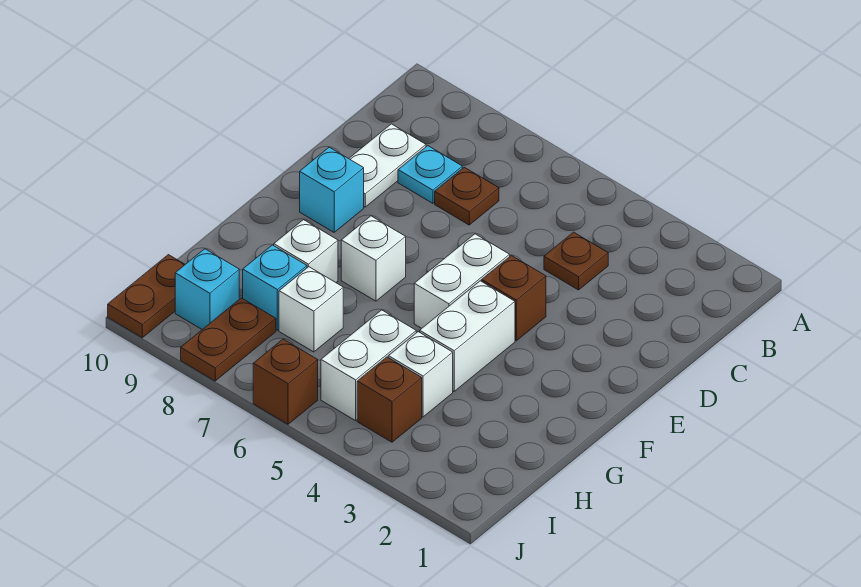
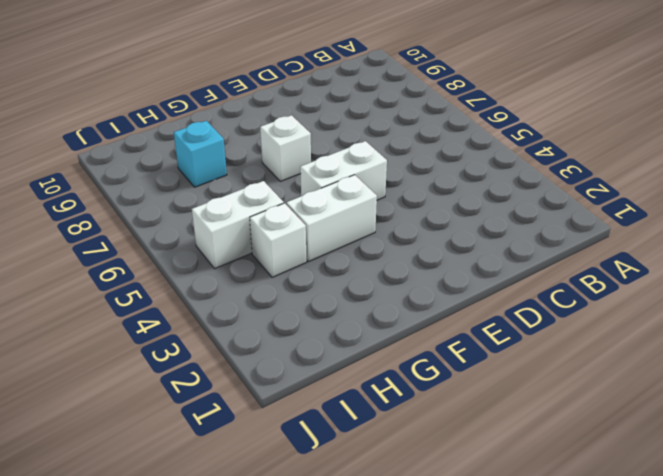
none -> brown 1x1 plate [544,232,608,290]
none -> brown 1x1 plate [435,167,499,225]
none -> cyan 1x1 plate [398,146,462,203]

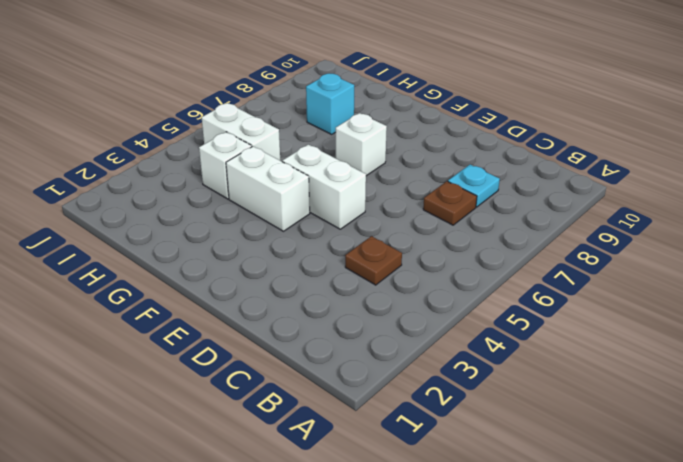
none -> white 1x2 plate [349,124,426,207]
none -> brown 1x1 brick [482,256,546,341]
none -> cyan 1x1 brick [300,147,364,232]

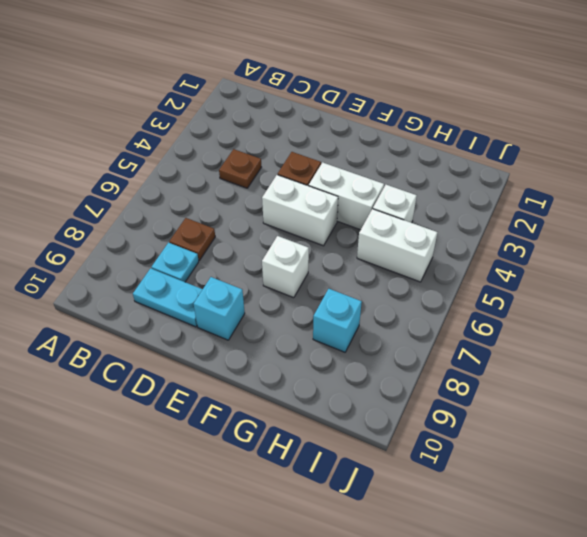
cyan 1x2 plate [133,268,203,327] -> white 1x2 plate [349,124,426,207]
none -> white 1x1 brick [274,220,338,282]
none -> white 1x1 brick [279,267,343,352]
none -> brown 1x1 brick [357,357,422,442]

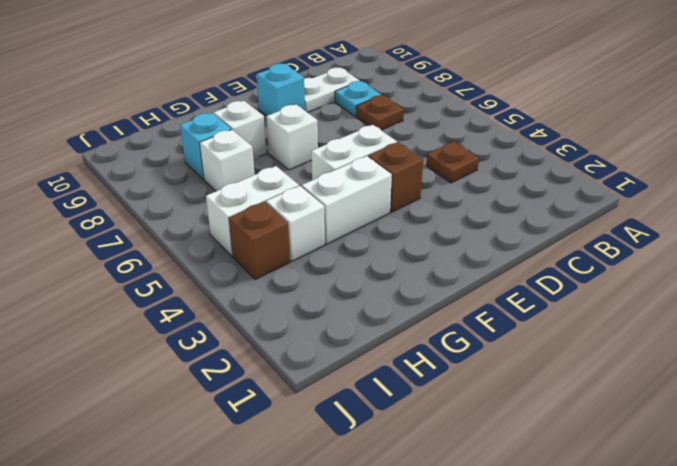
none -> brown 1x2 plate [181,298,276,381]
none -> cyan 1x1 brick [175,249,239,329]
none -> brown 1x2 plate [108,255,185,338]

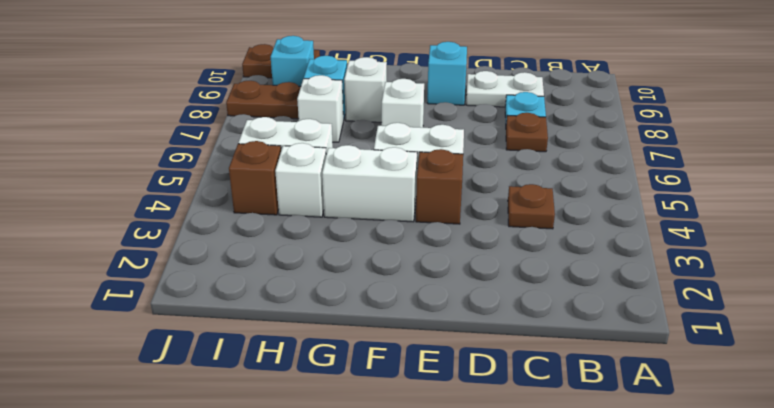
none -> brown 1x1 brick [253,339,318,424]

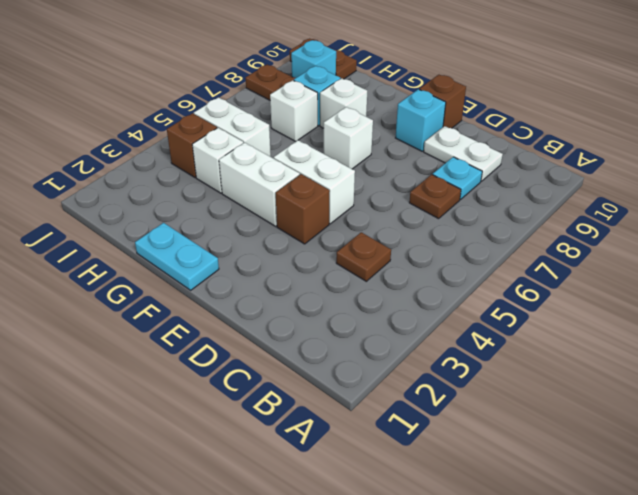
brown 1x1 brick [419,75,466,128] -> brown 1x1 brick moved to [253,339,318,424]
cyan 1x2 plate [135,223,219,290] -> none

